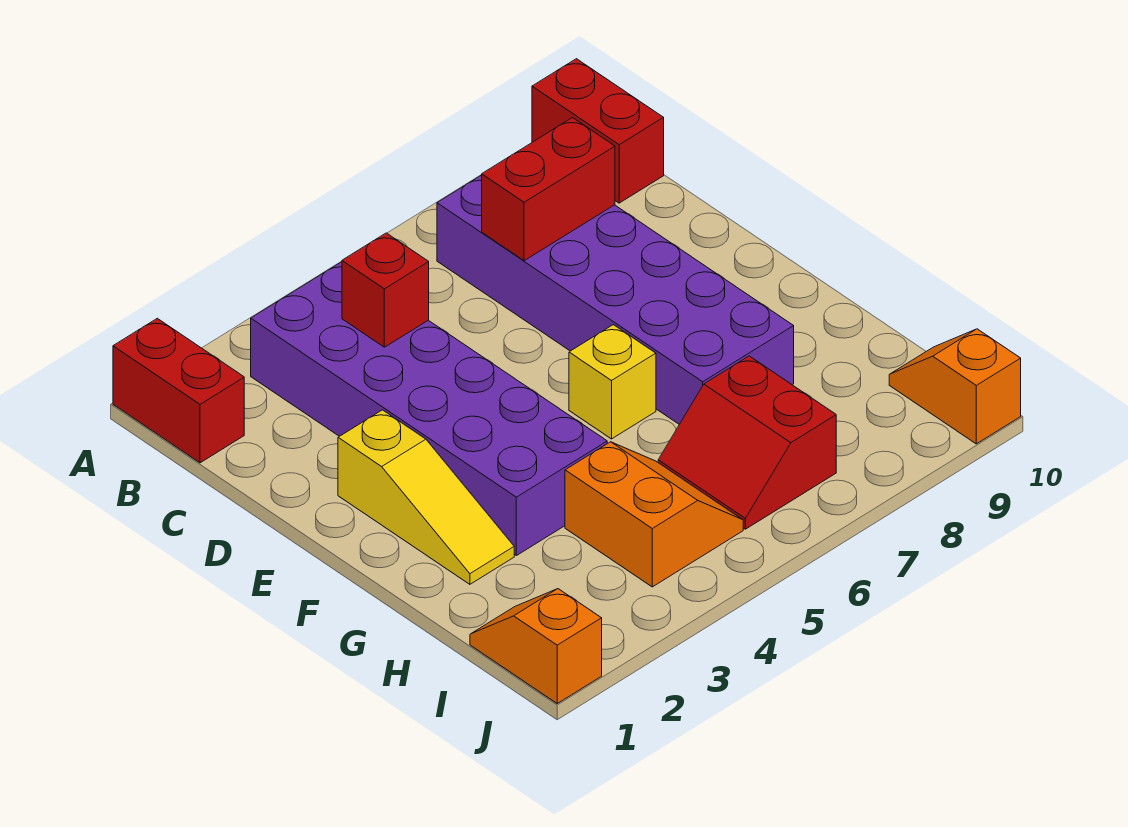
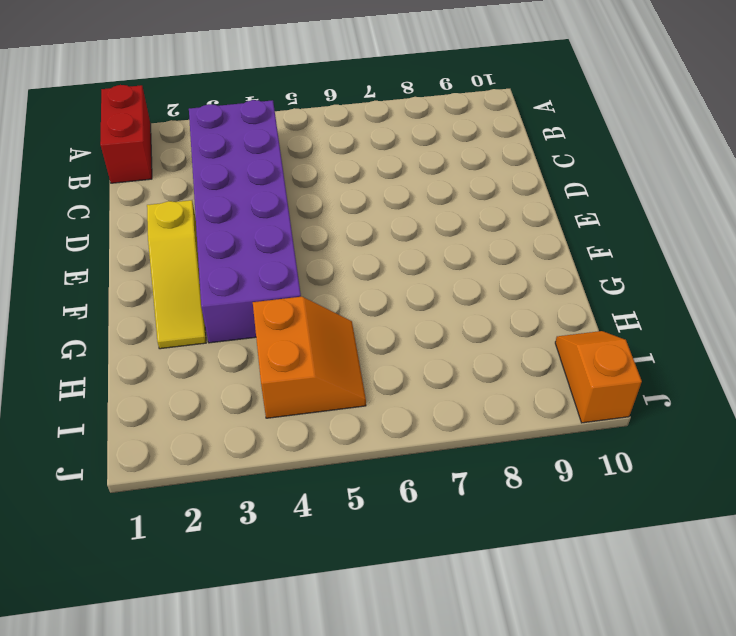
none -> red 1x2 brick [532,59,664,203]
none -> purple 2x6 brick [437,175,794,424]
none -> yellow 1x1 brick [569,325,656,439]

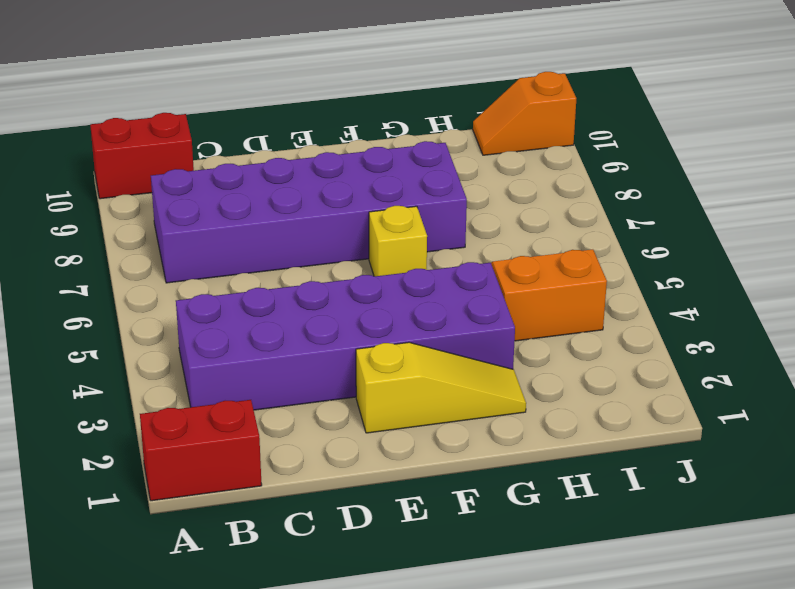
none -> red 2x2 slope [658,356,836,529]
none -> orange 1x2 slope [470,589,602,703]
none -> red 1x1 brick [342,233,429,347]

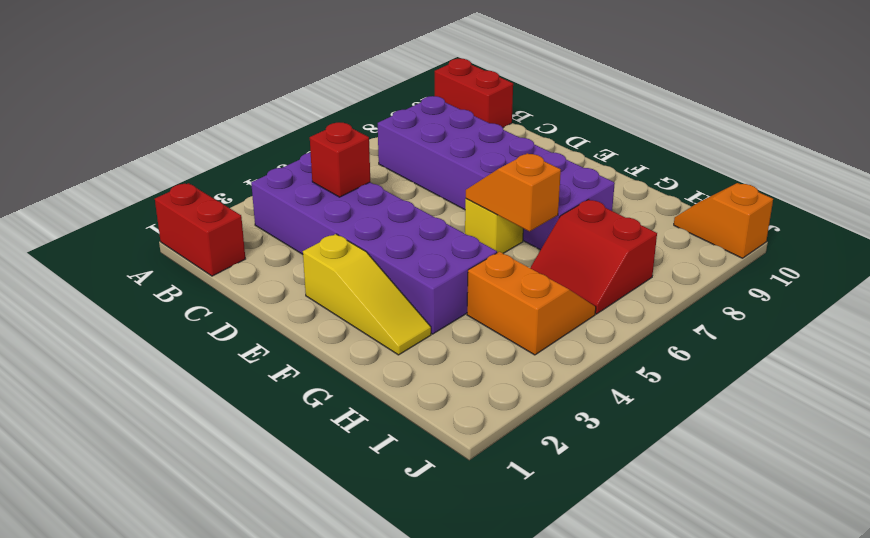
orange 1x2 slope [466,153,561,231] -> orange 1x2 slope moved to [470,589,602,703]
none -> red 1x2 brick [482,118,615,261]

